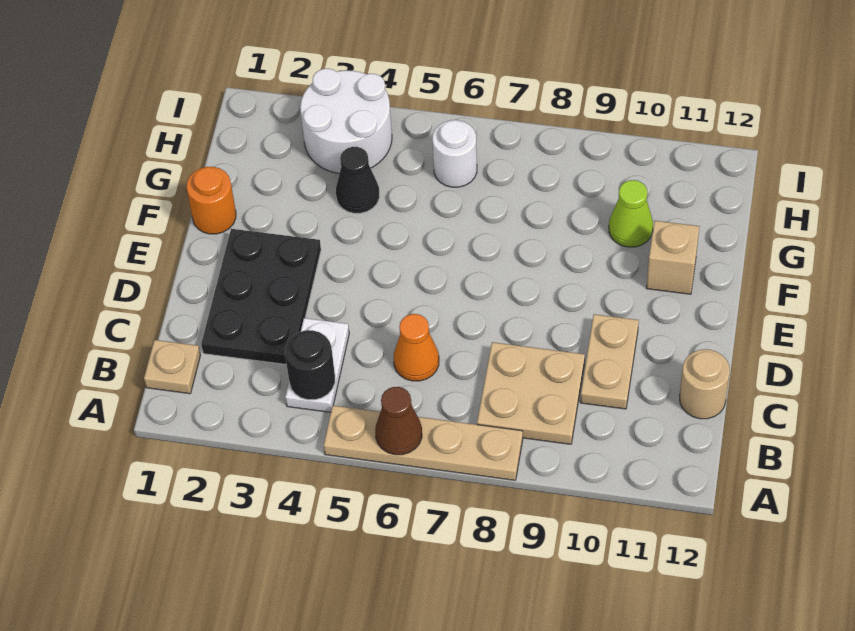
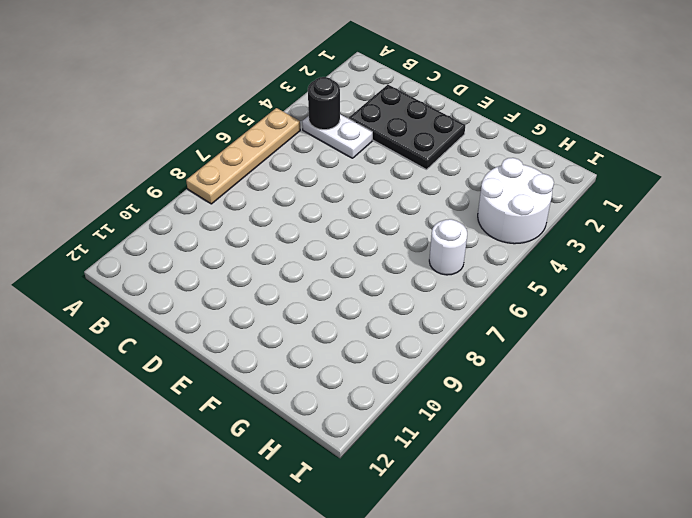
none -> tan 1x1 plate [144,340,200,394]
none -> tan 2x2 plate [477,342,585,444]
none -> orange 1x1 cone [394,314,439,381]

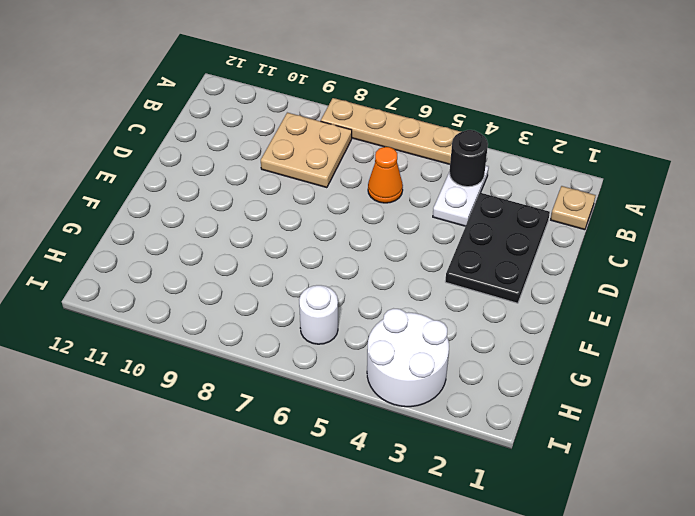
none -> tan 1x2 plate [580,314,639,409]
none -> tan 1x1 round brick [680,349,730,419]
none -> orange 1x1 round brick [187,167,236,234]

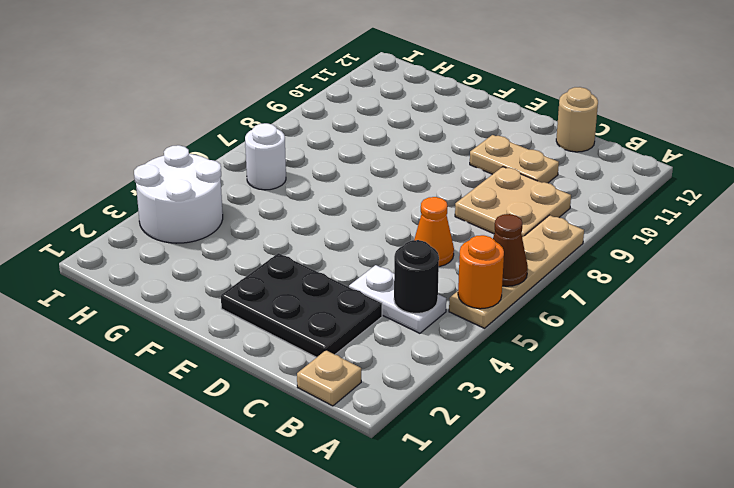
orange 1x1 round brick [458,235,504,309] -> orange 1x1 round brick moved to [187,167,236,234]
none -> tan 1x1 brick [647,221,699,294]
none -> black 1x1 cone [336,147,379,213]
none -> lime 1x1 cone [609,180,653,247]

